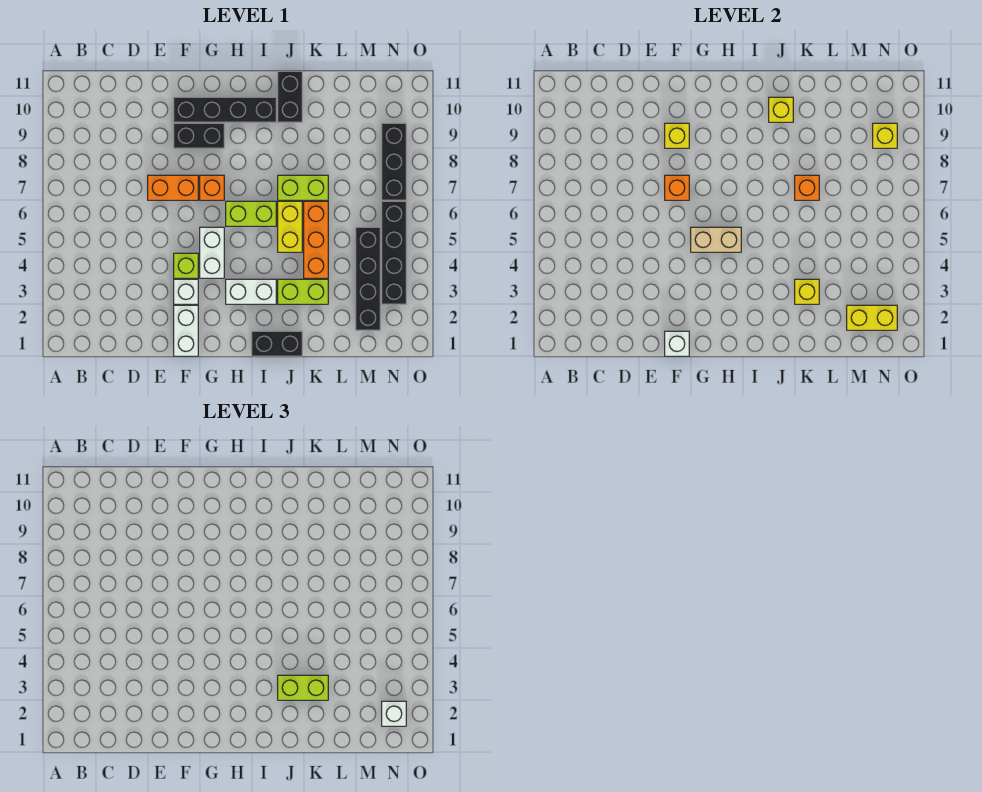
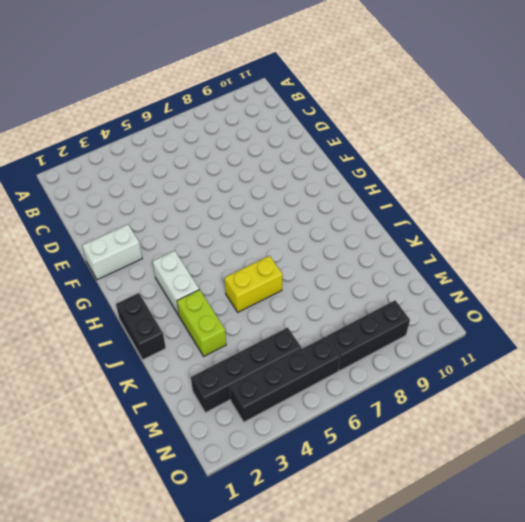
none -> orange 1x2 brick [148,175,198,200]
none -> white 1x1 brick [174,279,198,304]
none -> lime 1x1 brick [174,253,198,278]
none -> black 1x2 brick [174,123,224,148]

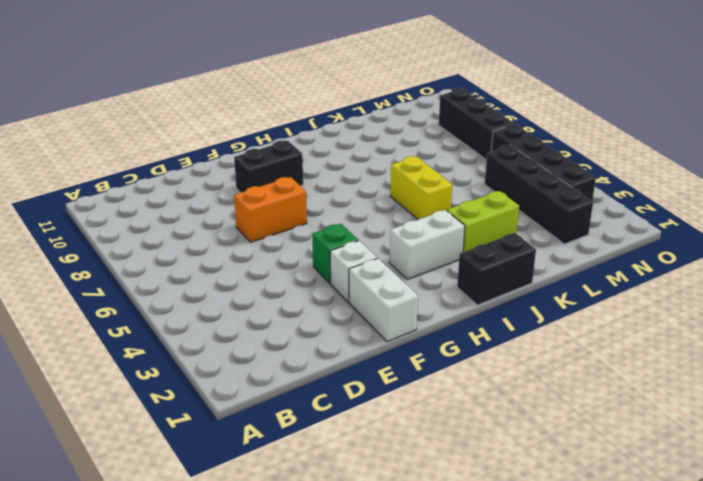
green 1x1 brick [312,224,358,283] -> lime 1x1 brick [174,253,198,278]
none -> black 1x4 brick [174,97,276,122]
none -> white 1x2 brick [200,227,224,278]
none -> orange 1x1 brick [200,175,224,200]
none -> lime 1x2 brick [226,201,276,226]

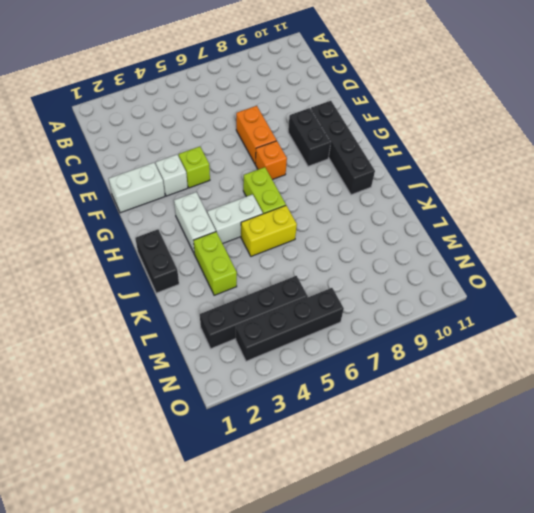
white 1x2 brick [207,194,263,244] -> white 1x2 brick moved to [200,227,224,278]
none -> lime 1x2 brick [278,175,328,200]
none -> black 1x2 brick [278,71,302,122]
none -> orange 1x3 brick [304,201,328,278]
none -> black 1x3 brick [382,123,406,200]

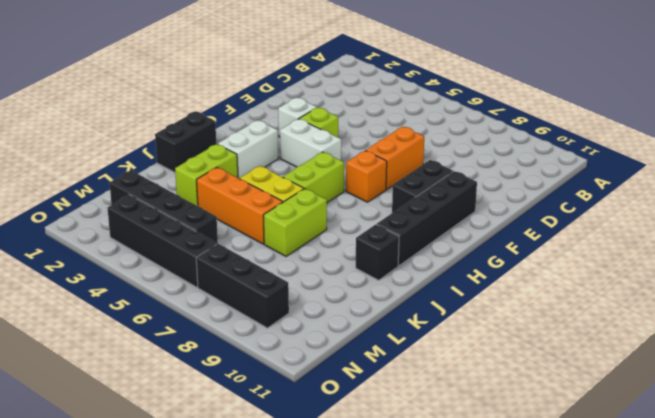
black 1x1 brick [356,225,399,280] -> black 1x2 brick [278,71,302,122]
none -> white 1x2 brick [174,305,198,356]
none -> white 1x1 brick [665,331,689,356]
none -> orange 1x1 brick [665,175,689,200]
none -> yellow 1x1 brick [665,123,689,148]

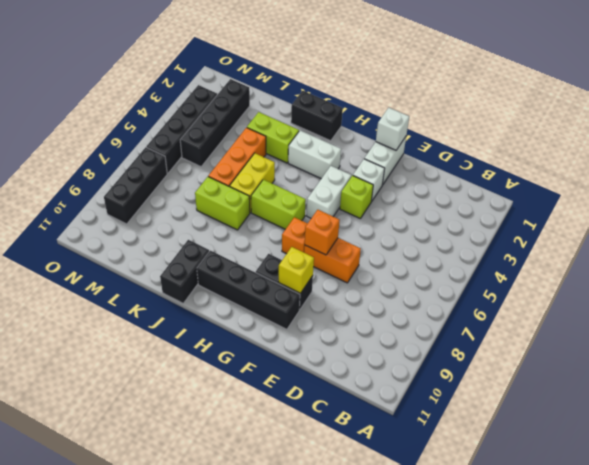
none -> tan 1x2 brick [691,227,741,252]
none -> yellow 1x1 brick [769,97,793,122]
none -> yellow 1x1 brick [795,279,819,304]
none -> orange 1x1 brick [795,175,819,200]

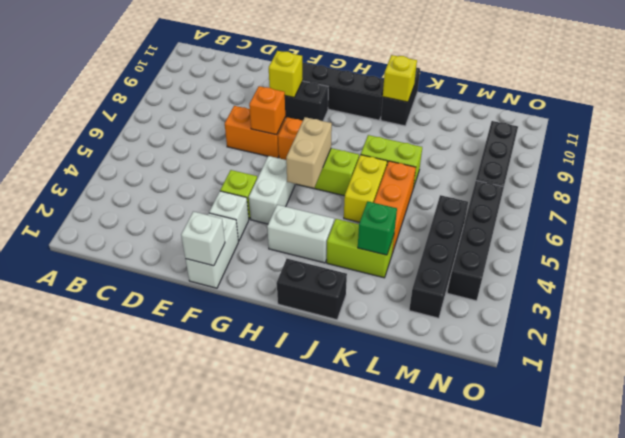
tan 1x2 brick [286,117,332,188] -> tan 1x2 brick turned to [691,227,741,252]
green 1x1 brick [358,201,397,255] -> yellow 1x1 brick [795,279,819,304]
none -> orange 1x1 brick [795,175,819,200]
none -> yellow 1x2 brick [847,305,897,330]
none -> yellow 1x1 brick [873,123,897,148]
none -> lime 1x2 brick [278,675,328,700]

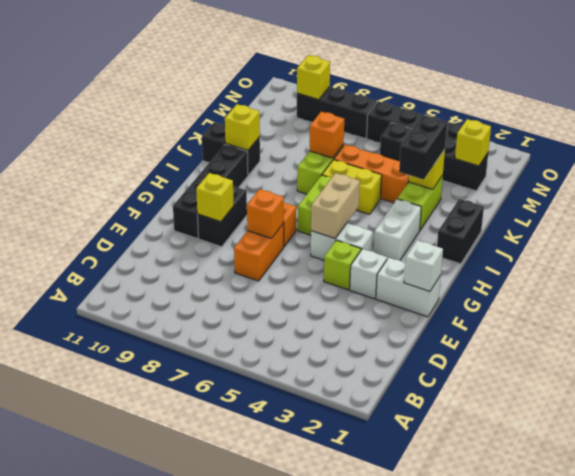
black 1x2 brick [399,115,447,180] -> lime 1x2 brick [278,675,328,700]
yellow 1x1 brick [455,119,491,166] -> yellow 1x2 brick [847,305,897,330]
none -> white 1x1 brick [382,701,406,726]

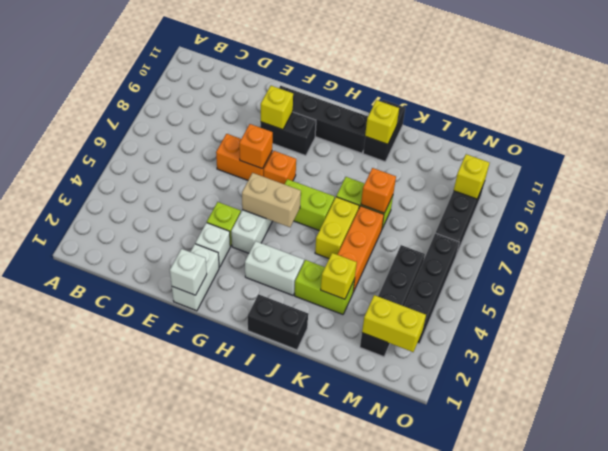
none -> lime 1x2 brick [278,675,328,700]
none -> white 1x1 brick [382,701,406,726]

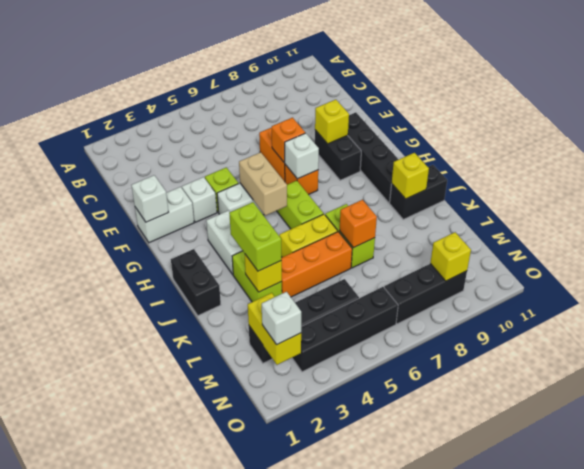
white 1x1 brick [285,133,319,179] -> none

